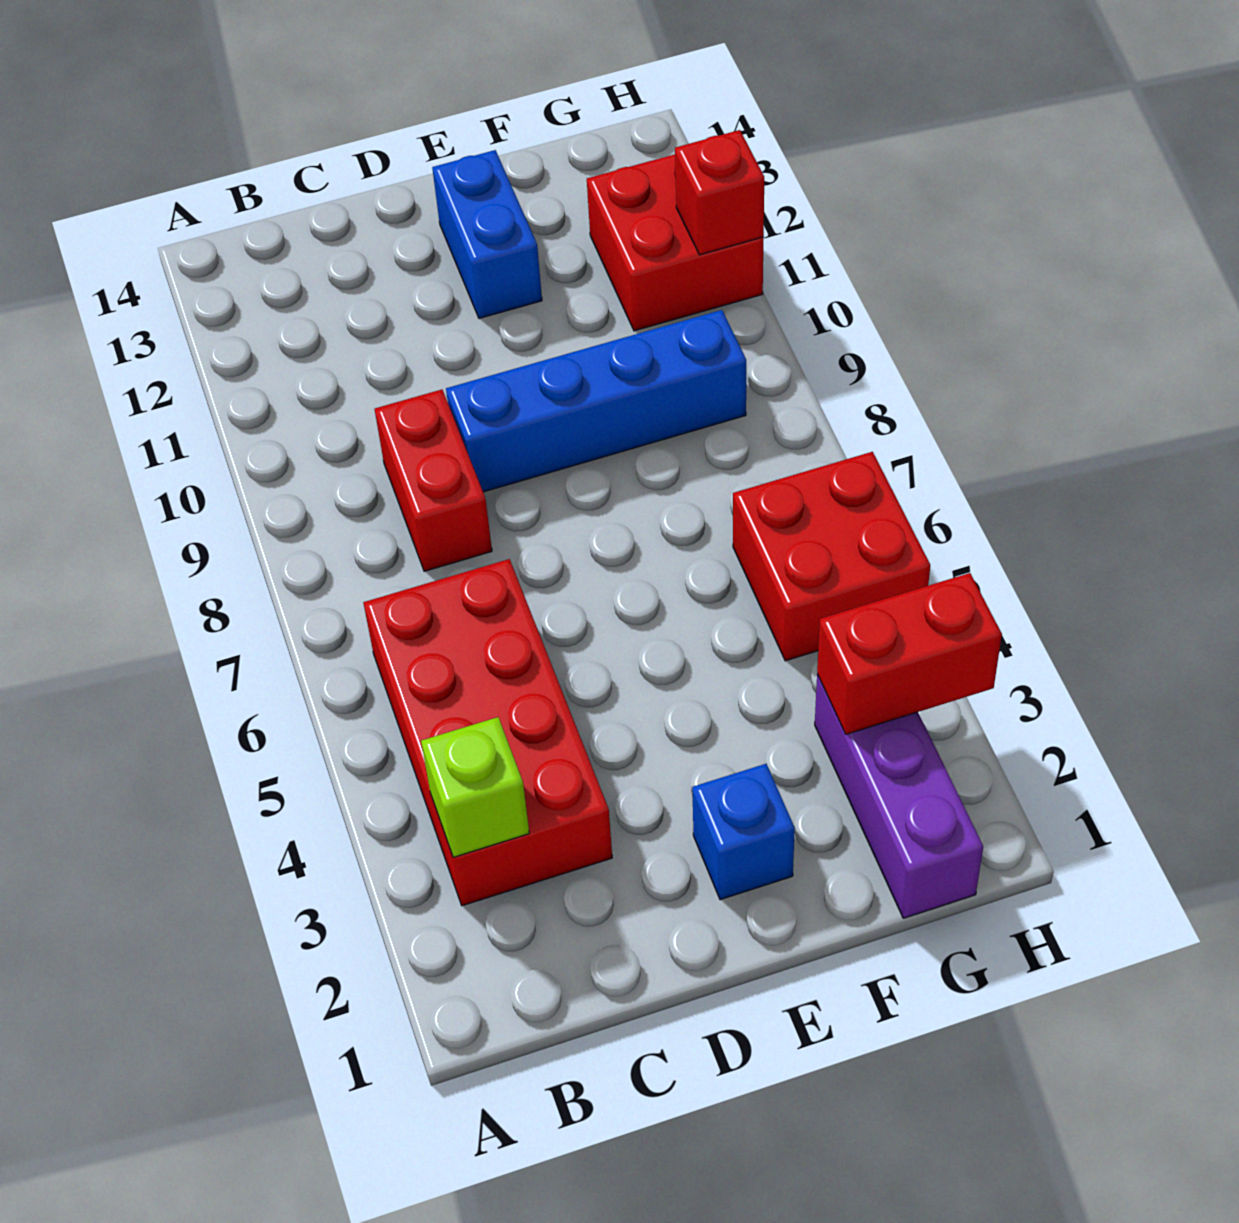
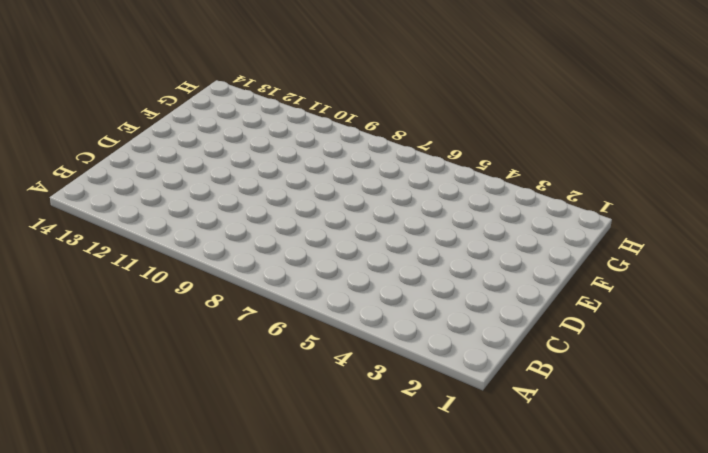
none -> red 2x4 brick [363,559,612,906]
none -> red 1x2 brick [375,390,492,571]

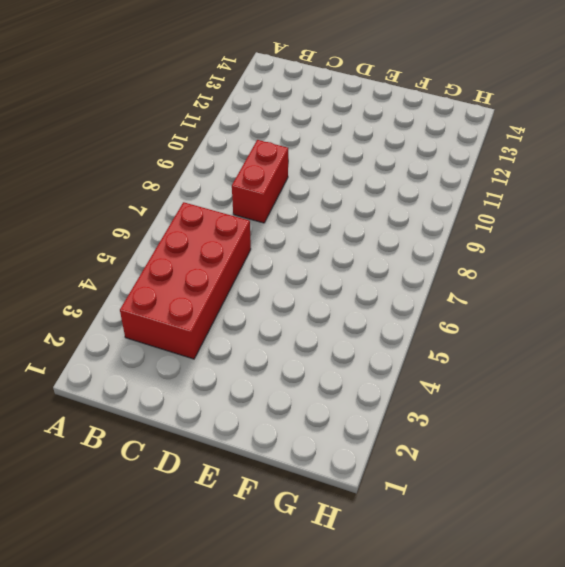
none -> blue 1x4 brick [446,310,746,492]
none -> blue 1x1 brick [692,764,795,900]

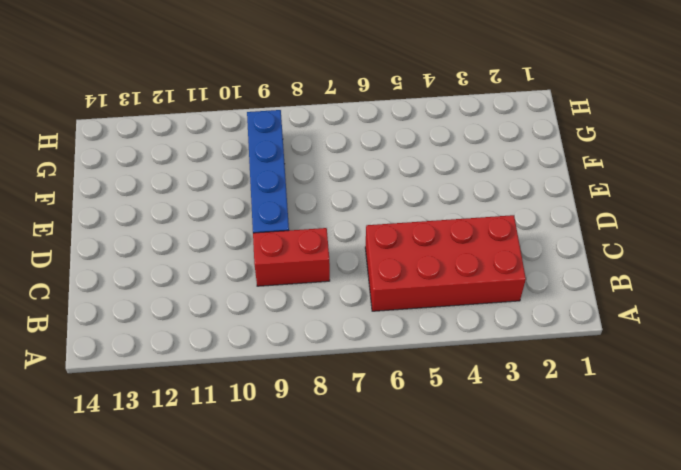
none -> blue 1x1 brick [692,764,795,900]
none -> blue 1x2 brick [432,150,542,318]

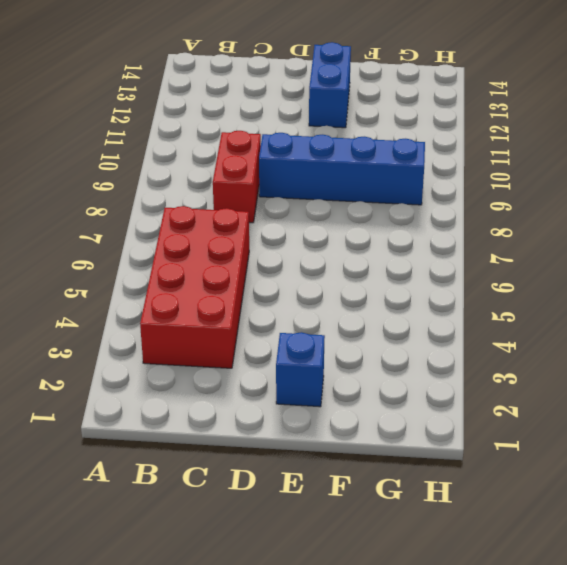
none -> purple 1x3 brick [815,674,983,918]
none -> red 2x2 brick [733,452,930,661]

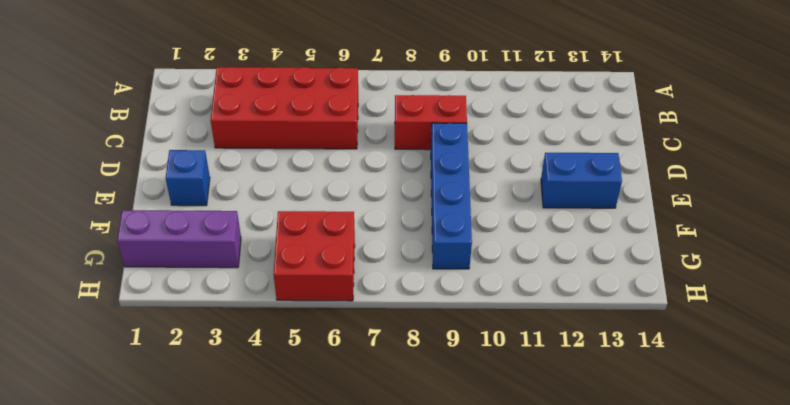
none -> red 2x2 brick [587,154,764,331]
none -> lime 1x1 brick [421,717,529,857]

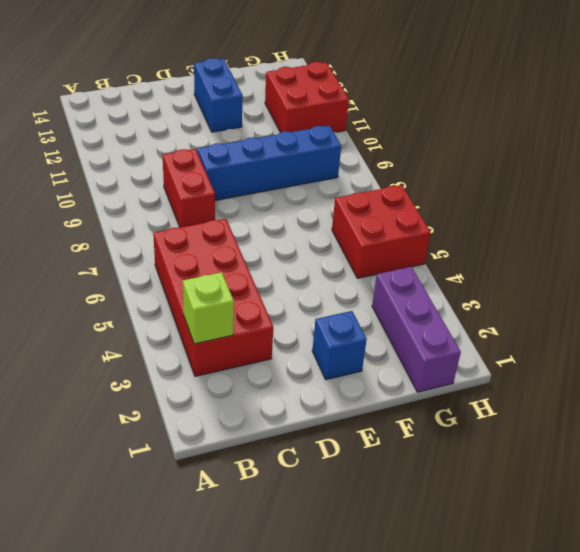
none -> red 1x2 brick [817,573,1002,734]
none -> red 1x1 brick [675,130,764,255]

